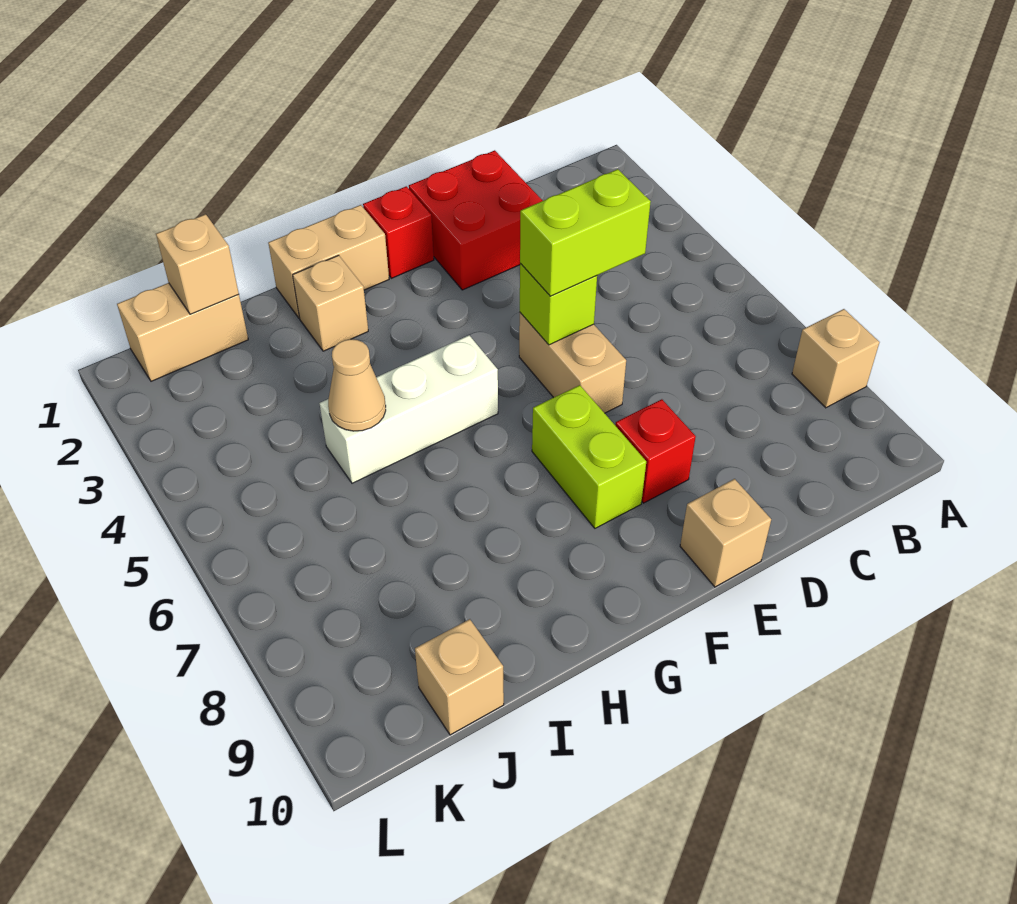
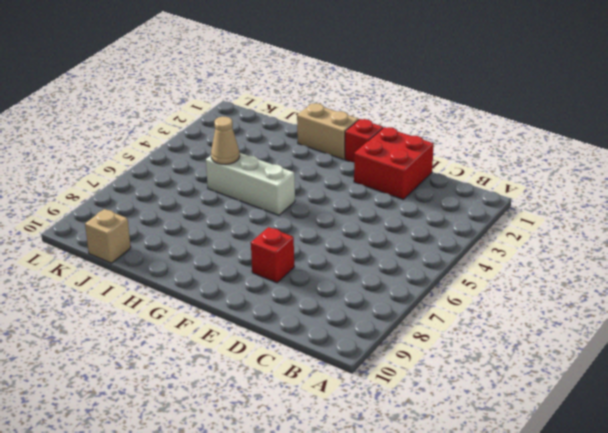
none -> tan 1x1 brick [792,309,880,408]
none -> tan 1x2 brick [519,313,626,413]
none -> tan 1x1 brick [680,479,771,587]

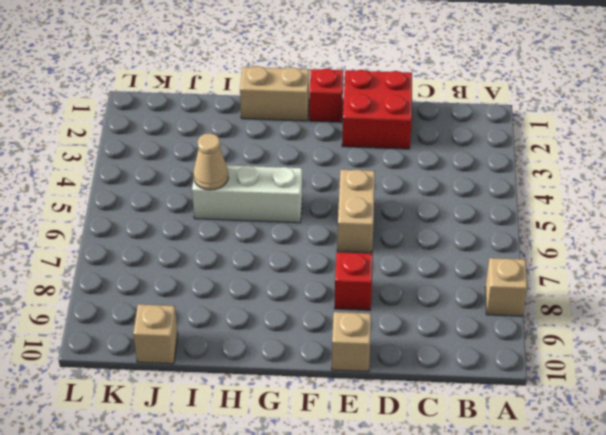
none -> lime 1x2 brick [532,385,646,528]
none -> tan 1x1 brick [293,255,368,351]
none -> tan 1x2 brick [117,283,248,381]

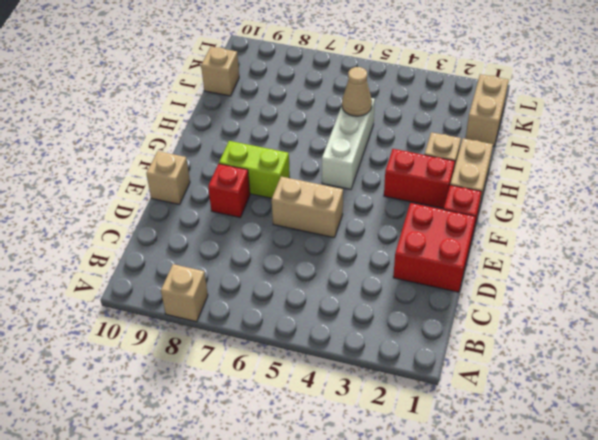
red 1x2 brick [384,149,455,209] -> none
none -> lime 1x1 brick [520,264,597,345]
none -> tan 1x1 brick [156,214,239,314]
none -> lime 1x2 brick [520,169,651,296]

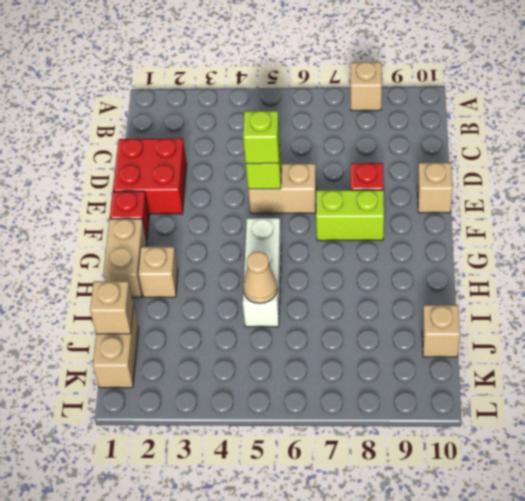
lime 1x1 brick [243,111,280,164] -> lime 1x2 brick [520,169,651,296]

